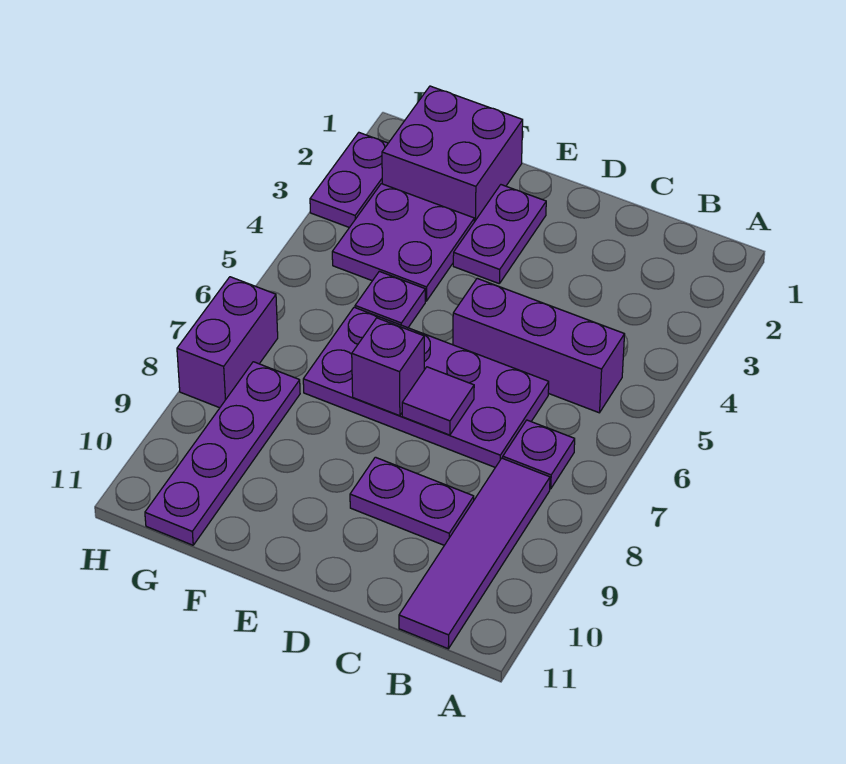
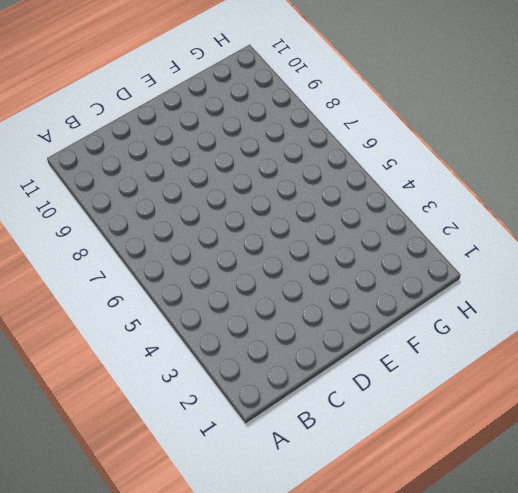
none -> purple 1x3 brick [453,278,625,413]
none -> purple 1x1 plate [503,420,575,489]
none -> purple 1x4 tile [399,458,550,649]

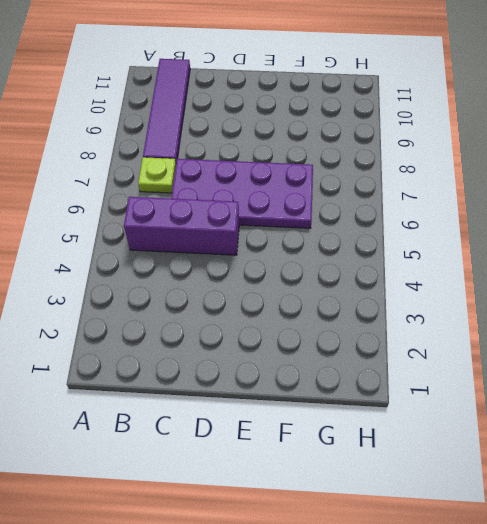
lime 1x1 plate [138,157,176,193] -> purple 1x1 plate [503,420,575,489]
none -> purple 1x2 plate [350,457,474,545]
none -> purple 1x2 plate [453,185,546,283]
none -> purple 2x2 brick [382,86,523,222]

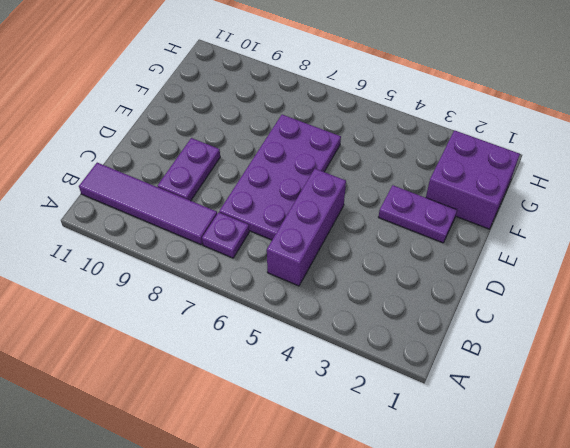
none -> purple 2x2 plate [332,184,474,301]
none -> purple 1x1 plate [355,271,425,328]
none -> purple 1x4 plate [145,362,300,545]

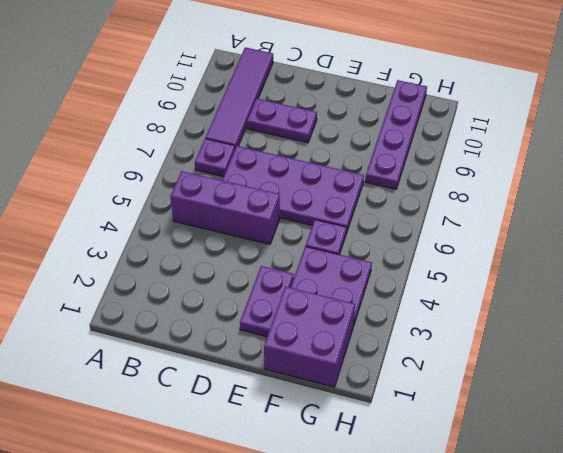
none -> purple 1x2 plate [310,133,388,228]
none -> purple 1x2 brick [177,277,278,408]
none -> purple 1x1 tile [402,367,474,435]

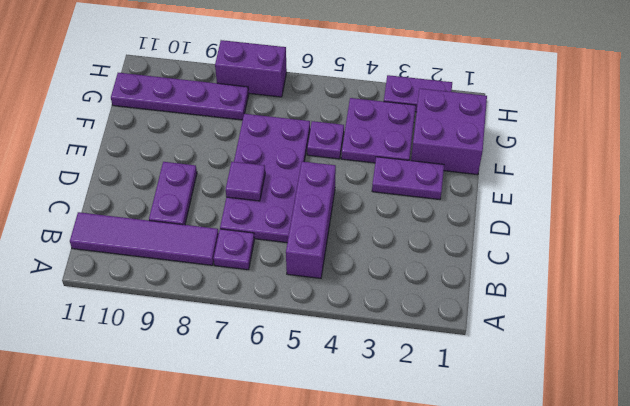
none -> purple 1x1 brick [352,318,424,416]

